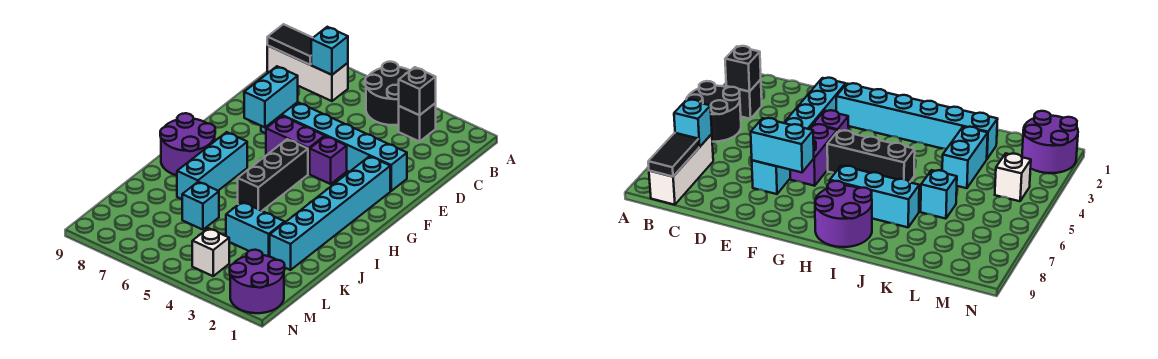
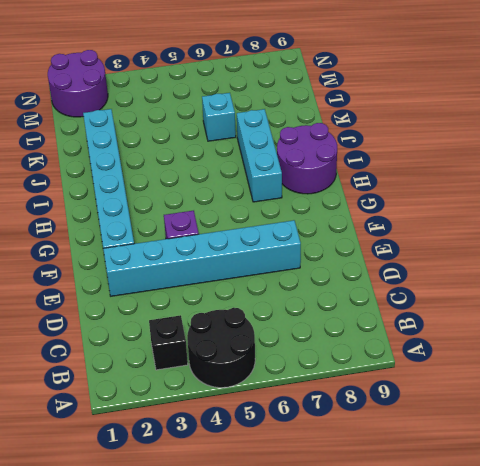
none -> white 1x3 brick [267,45,348,101]
none -> purple 1x2 brick [266,116,325,174]
none -> black 1x3 brick [238,139,308,211]

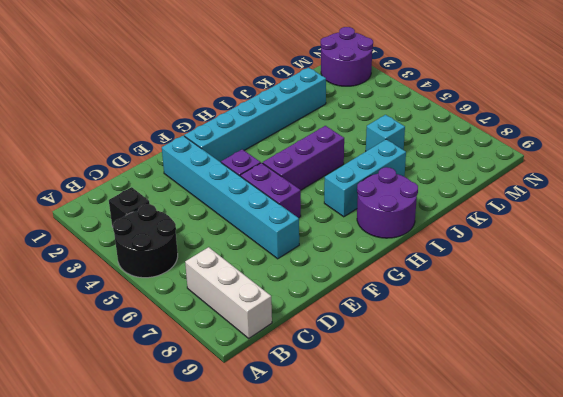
purple 1x3 brick [263,126,344,190] -> black 1x3 brick [238,139,308,211]
none -> cyan 1x2 brick [226,202,285,257]
none -> white 1x1 brick [192,228,229,276]
none -> black 1x1 brick [399,67,436,115]

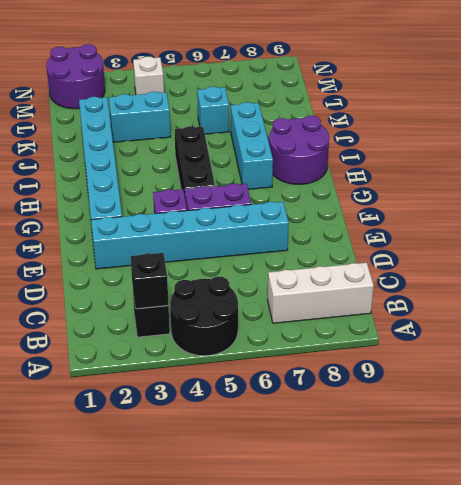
none -> cyan 1x1 brick [311,27,348,75]
none -> black 1x2 tile [267,24,313,65]
none -> cyan 1x2 brick [244,66,298,127]

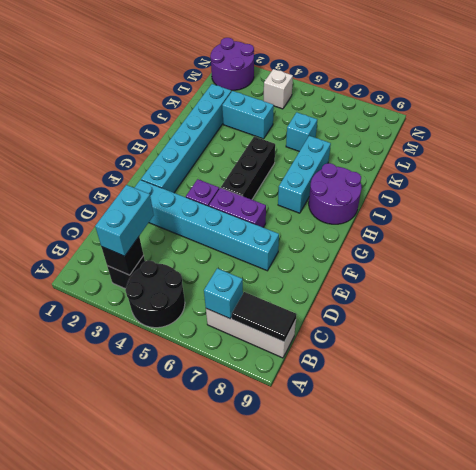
cyan 1x2 brick [95,185,154,256] -> cyan 1x2 brick moved to [244,66,298,127]

